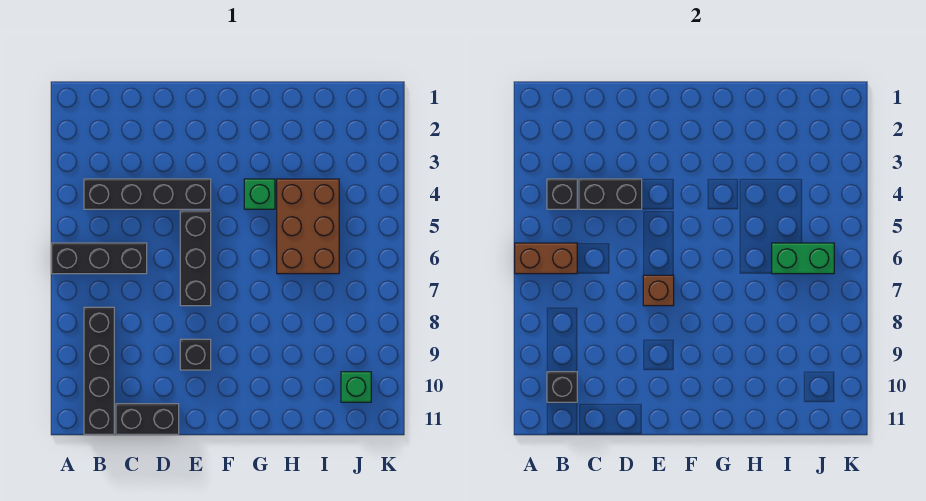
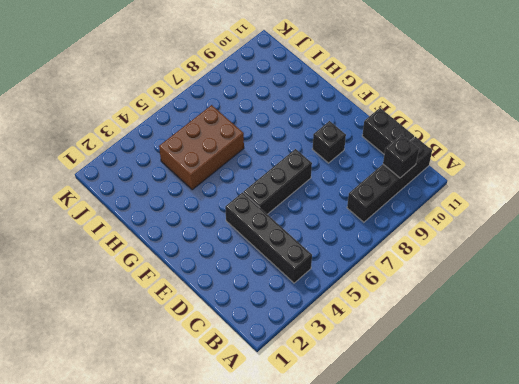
none -> black 1x3 brick [52,243,147,274]
none -> green 1x1 brick [244,179,275,209]
none -> green 1x1 brick [341,372,371,402]

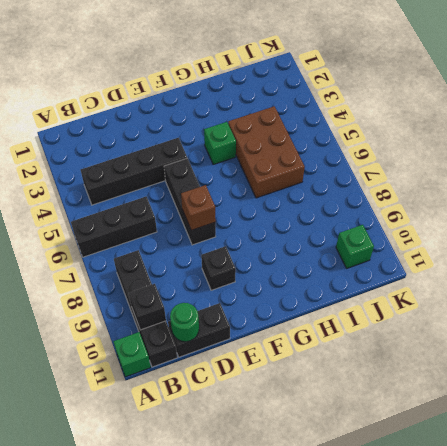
green 1x1 brick [113,332,151,377] -> none
green 1x1 round brick [170,303,199,342] -> none
none -> brown 1x2 brick [515,243,577,274]
none -> black 1x1 brick [547,179,577,209]
none -> black 1x2 brick [579,179,642,209]

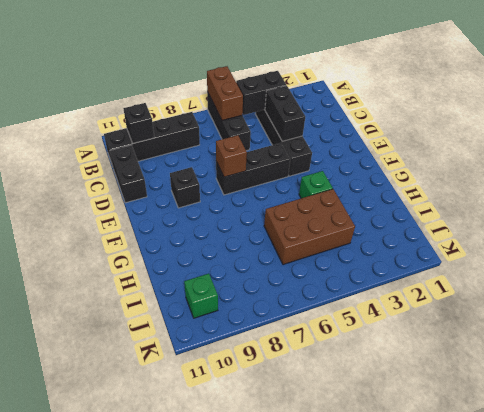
black 1x2 brick [236,71,286,115] -> black 1x1 brick [547,179,577,209]
none -> green 1x2 brick [772,243,834,274]

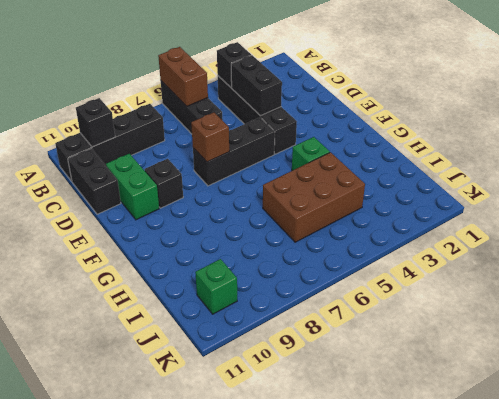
green 1x2 brick [106,154,159,220] -> green 1x2 brick moved to [772,243,834,274]

